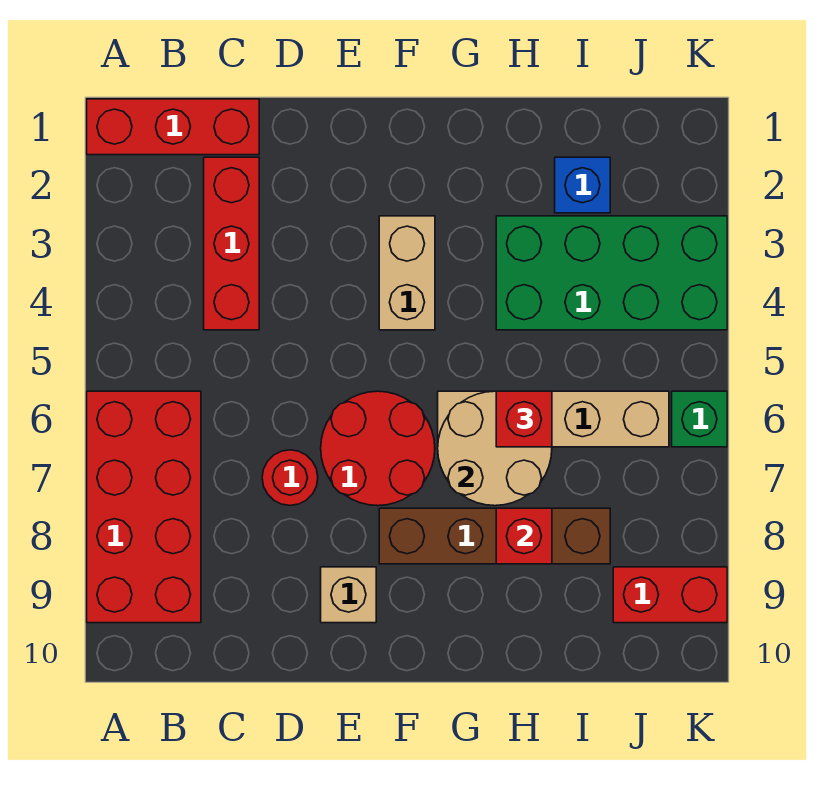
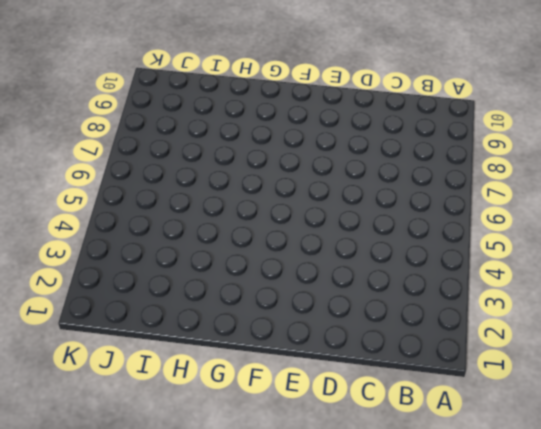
none -> red 1x3 brick [87,99,259,155]
none -> red 2x4 brick [87,391,201,623]
none -> red 1x3 brick [204,157,259,330]

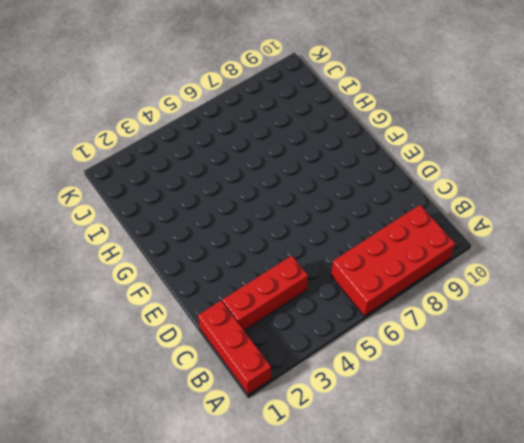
none -> red 1x1 round brick [262,450,318,505]
none -> red 2x2 round brick [321,391,435,506]
none -> tan 1x1 brick [321,567,376,623]

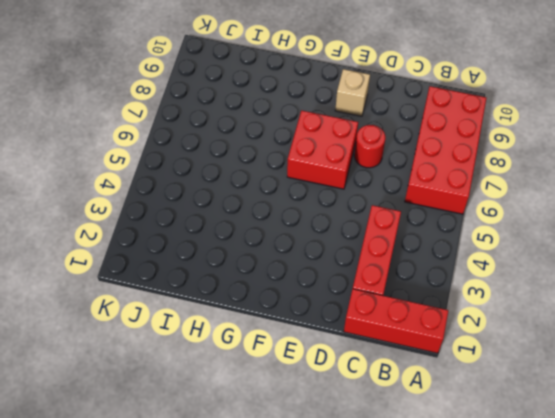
red 2x2 brick [287,111,358,189] -> red 2x2 round brick [321,391,435,506]
none -> tan 1x2 brick [379,216,435,330]
none -> brown 1x4 brick [379,508,610,564]
none -> tan 1x4 brick [438,391,669,447]

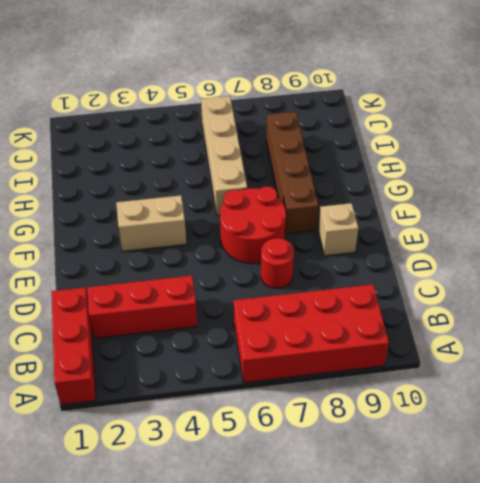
none -> green 2x4 brick [496,216,727,330]
none -> blue 1x1 brick [555,157,610,213]
none -> red 1x2 brick [613,567,727,623]

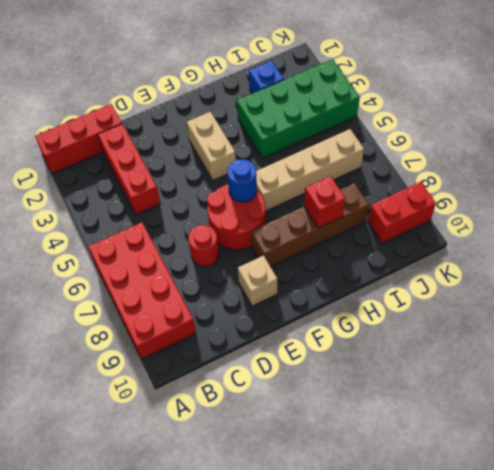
blue 1x1 round brick [227,159,257,202] -> none
none -> green 1x1 brick [672,391,727,447]
none -> tan 2x2 round brick [438,391,552,506]
none -> red 1x1 brick [496,391,552,447]

